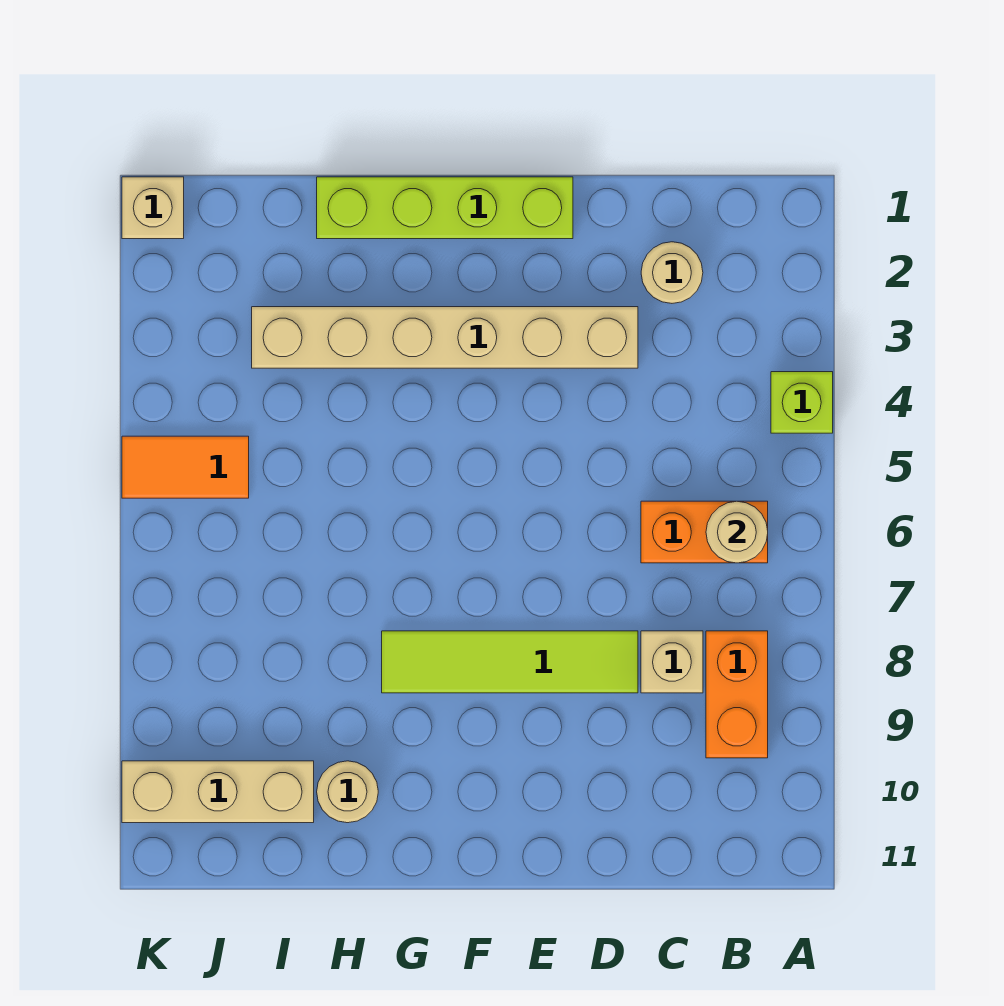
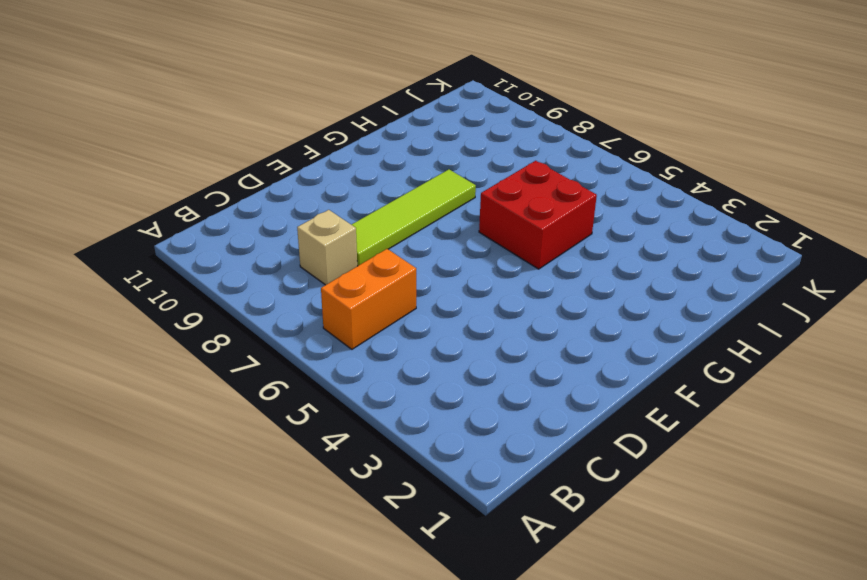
red 2x2 brick [479,161,597,269] -> none
none -> lime 1x1 brick [771,372,833,433]
none -> orange 1x2 brick [706,631,768,758]
none -> tan 1x1 round brick [641,242,703,303]

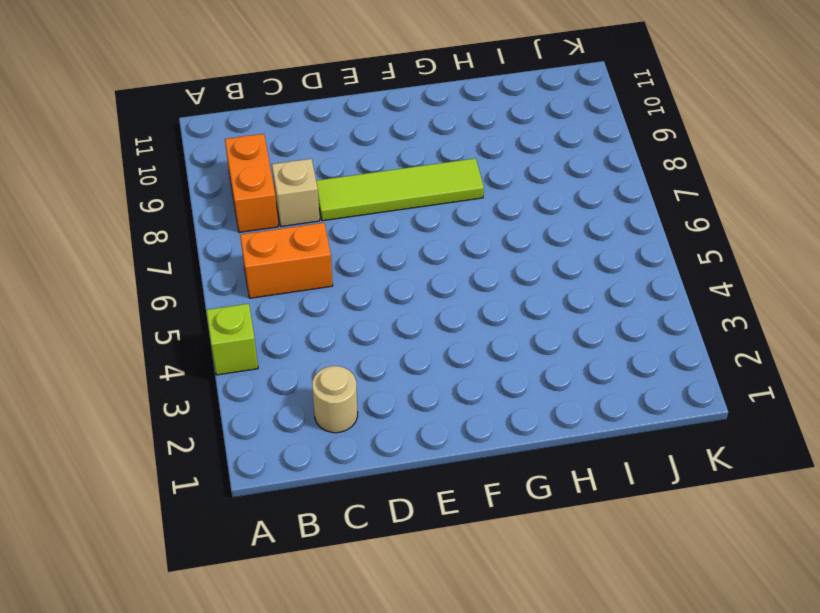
none -> tan 1x6 brick [252,307,638,368]
none -> lime 1x4 brick [317,177,573,239]
none -> tan 1x1 round brick [317,761,378,823]

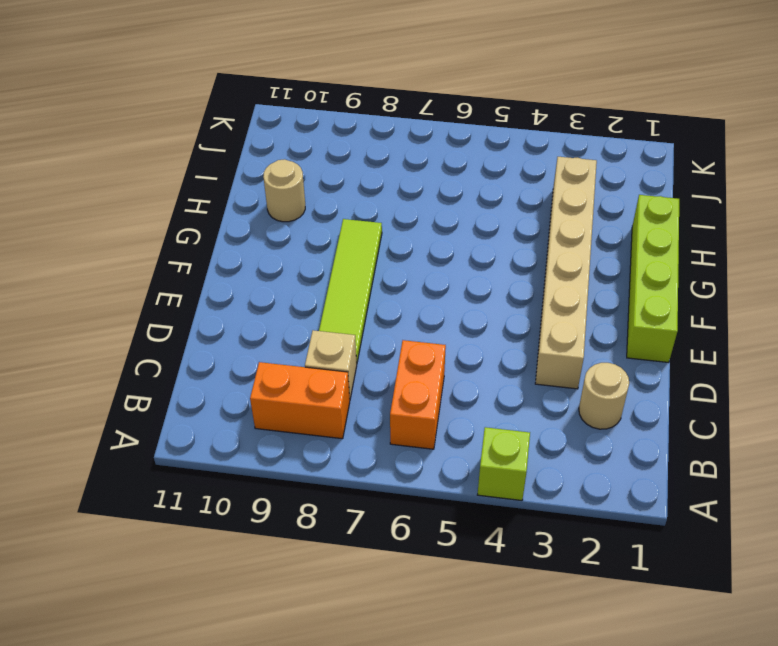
none -> tan 1x3 brick [122,761,314,823]
none -> orange 1x2 tile [122,436,249,498]
none -> tan 1x1 brick [122,177,184,239]

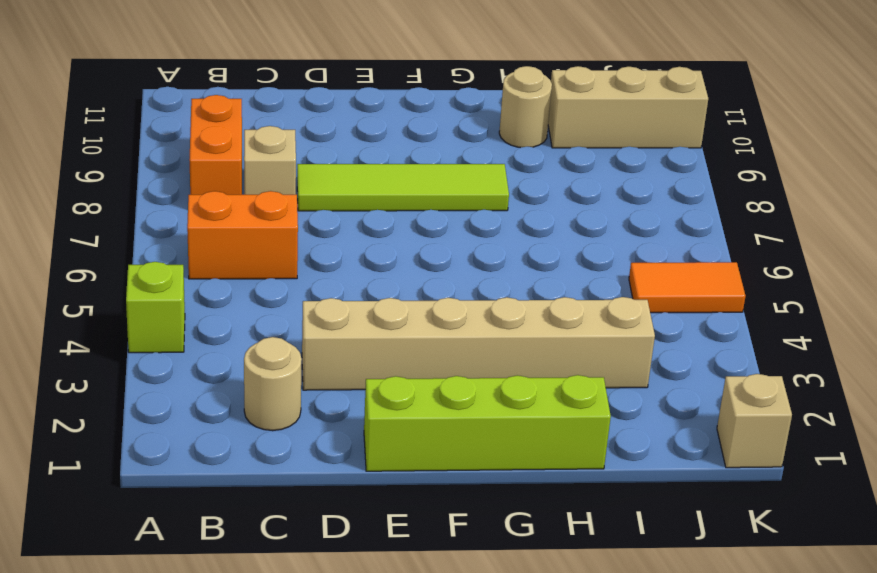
none -> tan 1x1 round brick [706,501,768,563]

